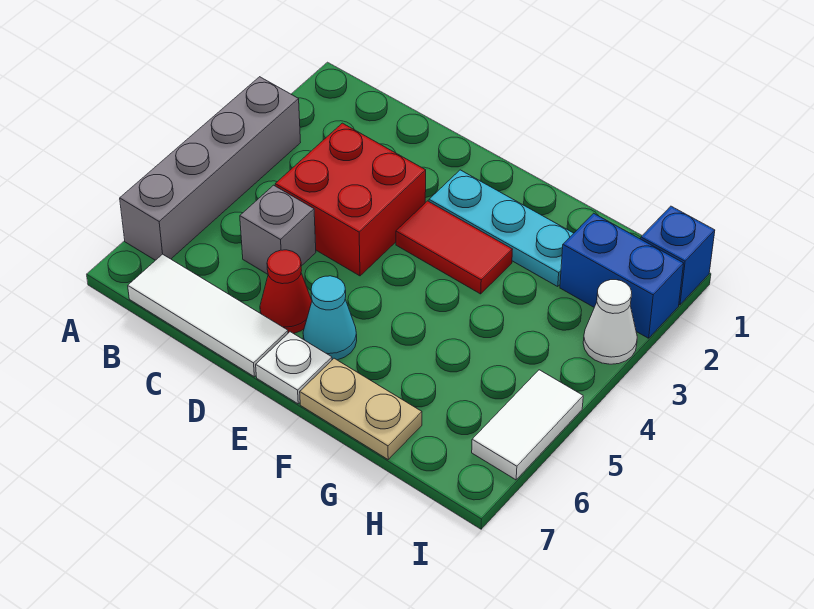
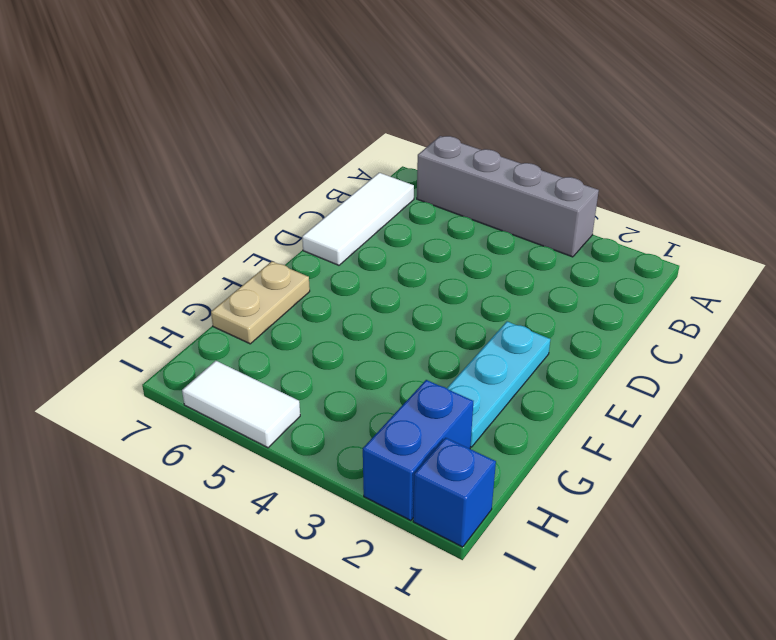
none -> red 2x2 brick [275,123,426,276]
none -> grey 1x1 brick [240,185,316,274]
none -> red 1x1 cone [260,250,312,334]

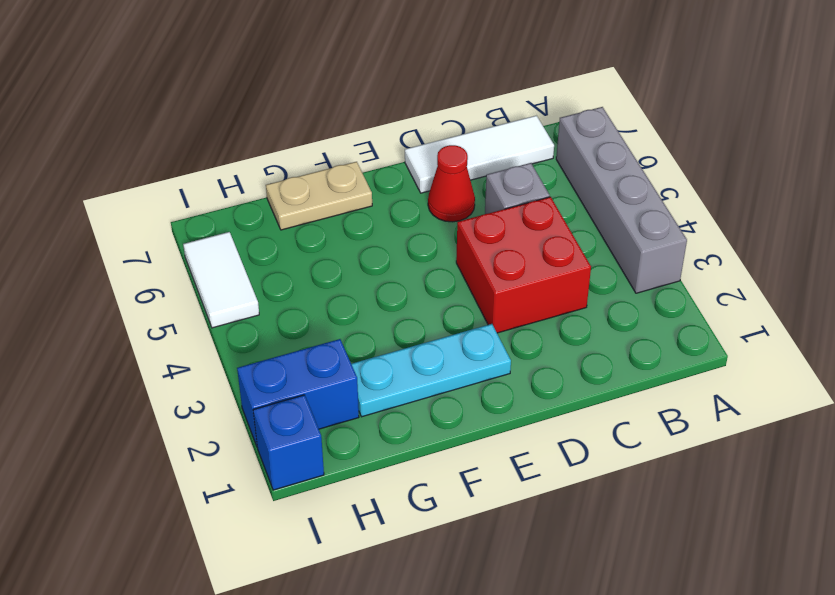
none -> red 1x2 tile [396,201,513,294]
none -> cyan 1x1 cone [303,276,357,360]
none -> white 1x1 plate [256,332,332,404]

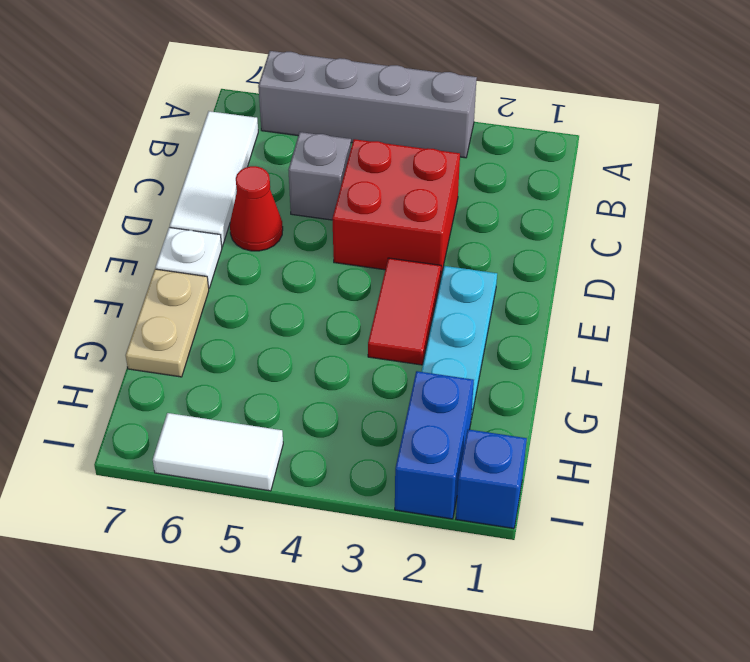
none -> cyan 1x1 cone [303,276,357,360]
none -> white 1x1 cone [583,280,637,364]

